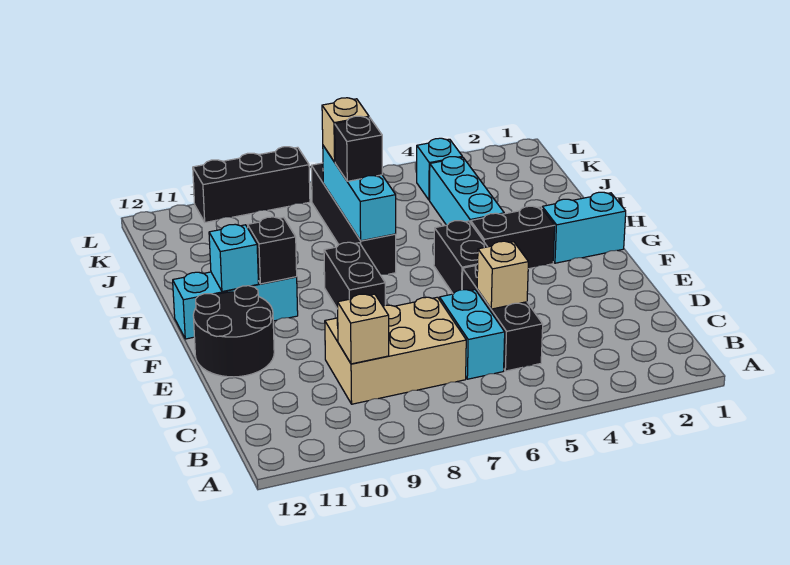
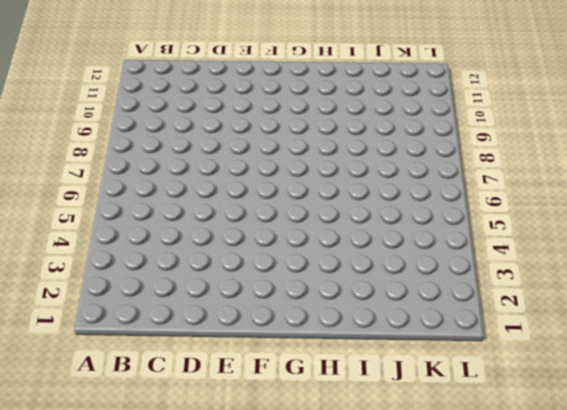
none -> black 1x3 brick [462,264,543,371]
none -> cyan 1x2 brick [440,290,505,379]
none -> tan 2x3 brick [325,297,466,404]

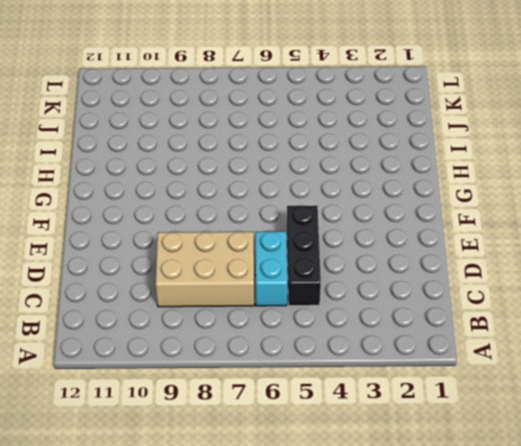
none -> black 2x2 round brick [193,286,274,377]
none -> black 1x2 brick [434,221,487,294]
none -> black 1x2 brick [324,242,385,309]

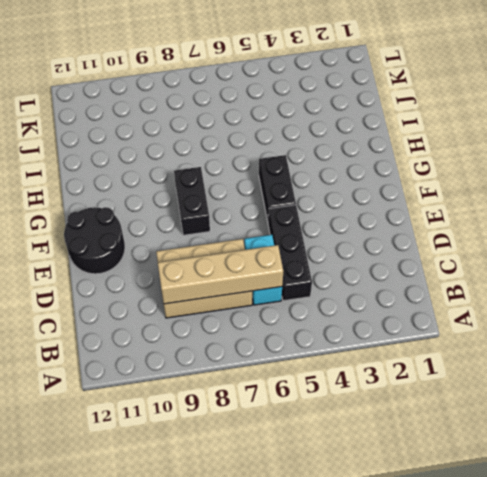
tan 1x4 brick [158,245,283,304] -> tan 1x1 brick [337,294,389,364]
none -> cyan 1x2 brick [542,192,626,263]
none -> black 1x2 brick [471,206,555,269]
none -> cyan 1x3 brick [173,272,298,339]

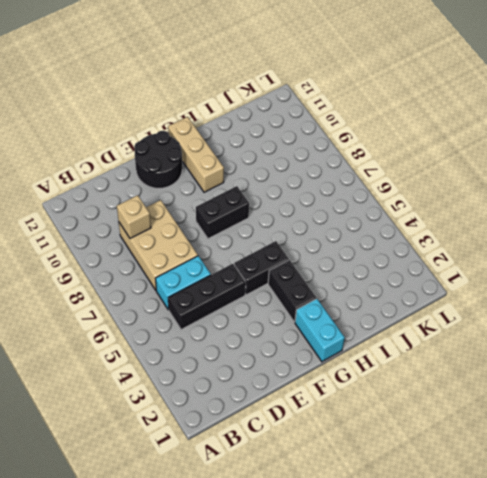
tan 1x3 brick [168,117,224,192] -> cyan 1x3 brick [173,272,298,339]
none -> cyan 1x3 brick [430,157,504,225]
none -> black 1x4 brick [311,163,396,275]
none -> cyan 1x1 brick [417,138,462,200]

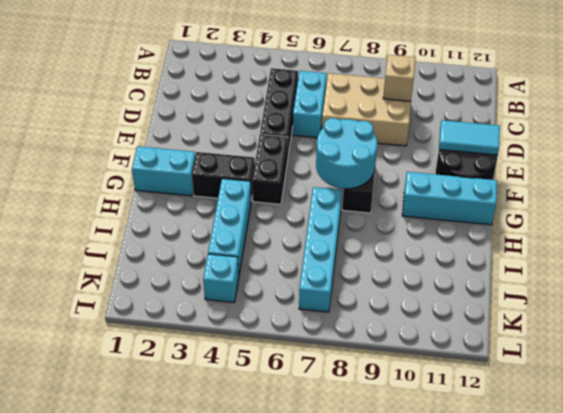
cyan 1x2 tile [439,120,500,155] -> none
cyan 2x2 round brick [316,118,377,189] -> none
cyan 1x4 brick [299,187,342,312] -> black 1x4 brick [311,163,396,275]
none -> black 1x3 brick [193,147,310,222]
none -> tan 1x1 brick [477,241,528,309]
none -> black 1x1 brick [248,217,297,284]

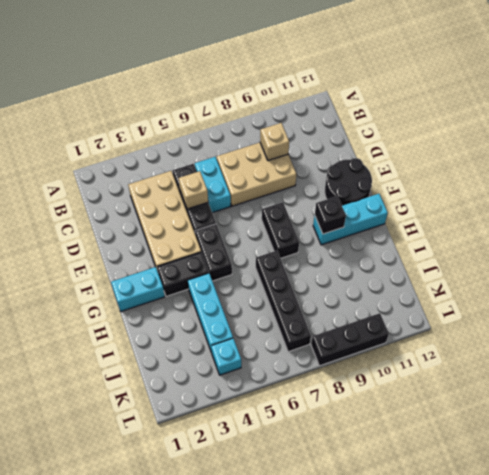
tan 2x4 brick [128,171,201,271] -> none
none -> cyan 1x1 brick [209,224,259,292]
none -> cyan 1x3 brick [323,146,396,241]
none -> black 1x1 brick [335,116,382,181]

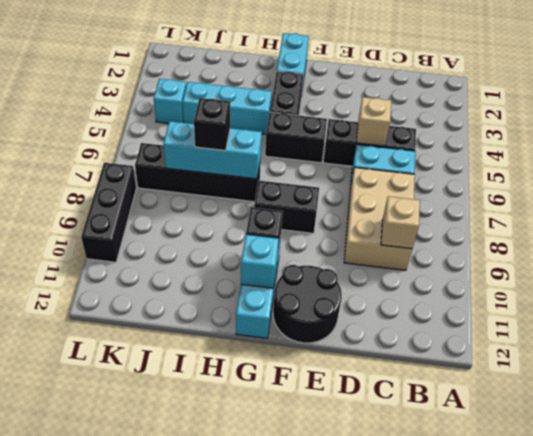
none -> tan 1x1 brick [322,98,369,162]

